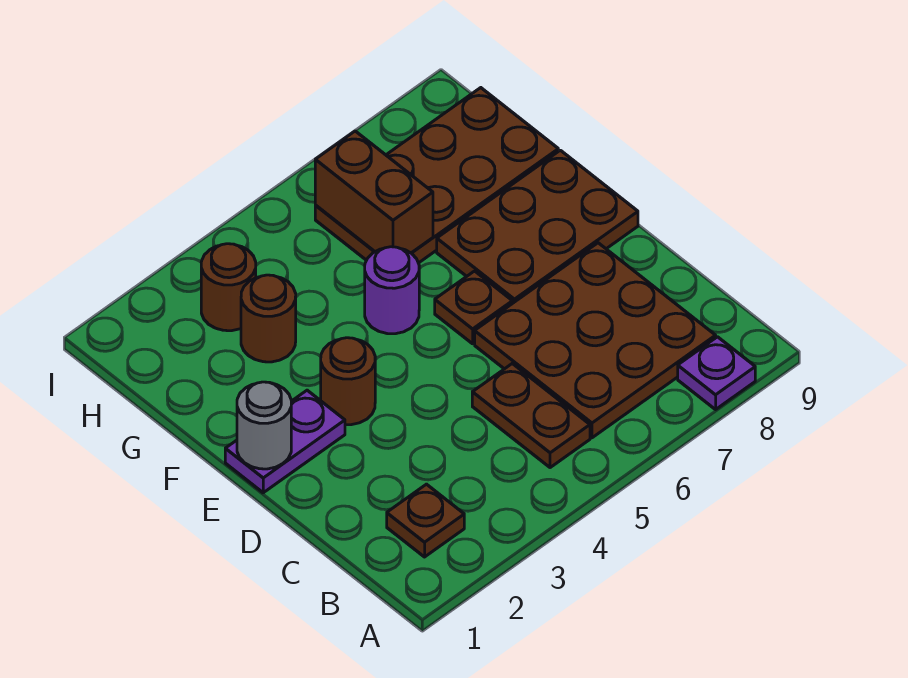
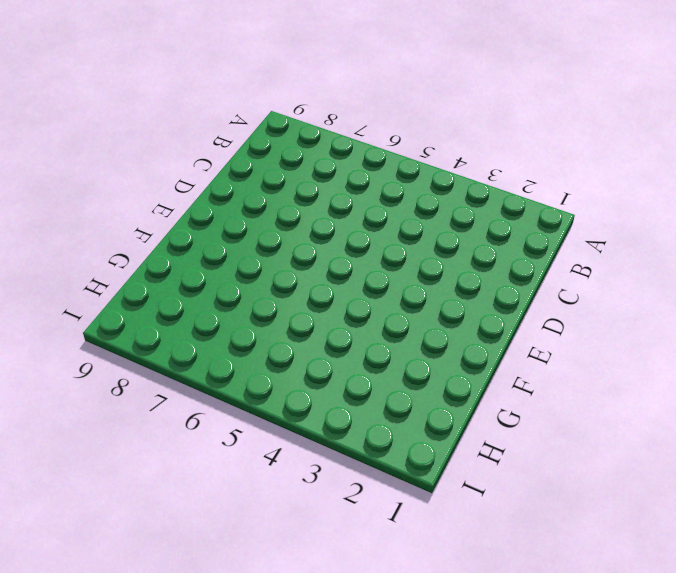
none -> purple 1x1 plate [678,337,755,409]
none -> brown 1x1 plate [387,484,464,557]
none -> brown 1x2 plate [472,364,590,468]

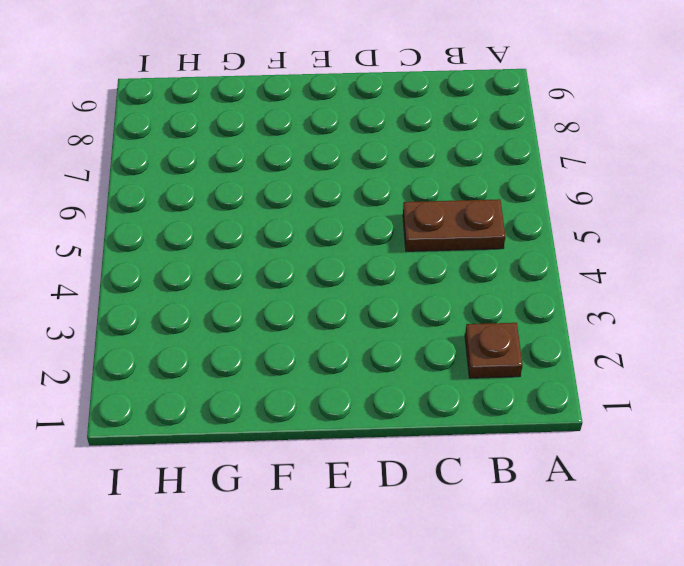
none -> purple 1x1 plate [678,337,755,409]
none -> brown 3x3 plate [475,243,716,438]
none -> purple 1x2 plate [225,390,345,493]

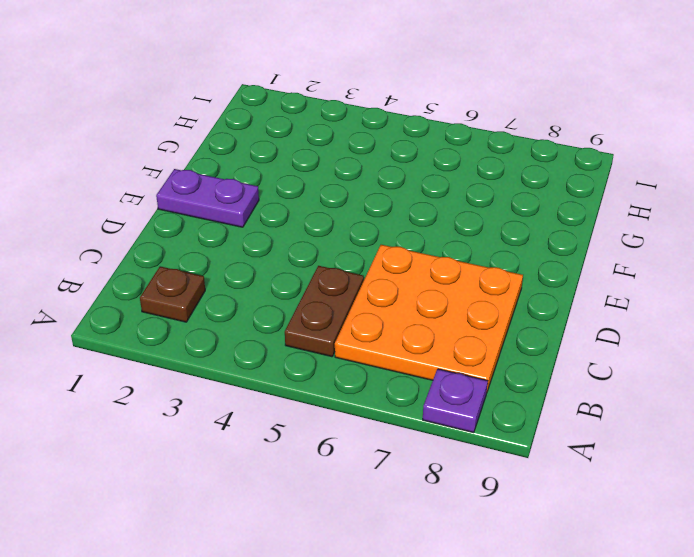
orange 3x3 plate [335,245,523,391] -> brown 3x3 plate [475,243,716,438]
none -> brown 1x1 round brick [321,338,375,425]
none -> brown 1x1 plate [435,271,512,344]
none -> brown 2x3 plate [437,150,638,303]

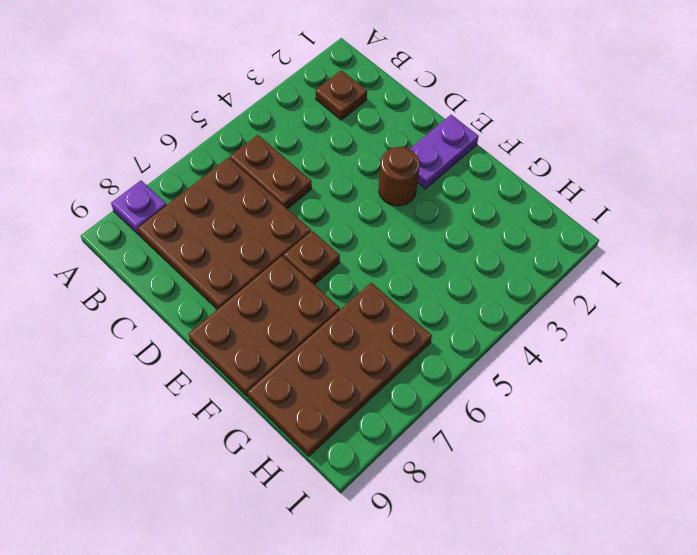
none -> purple 1x1 round brick [365,247,419,334]
none -> brown 1x1 round brick [241,275,296,362]
none -> brown 1x1 round brick [201,244,256,331]

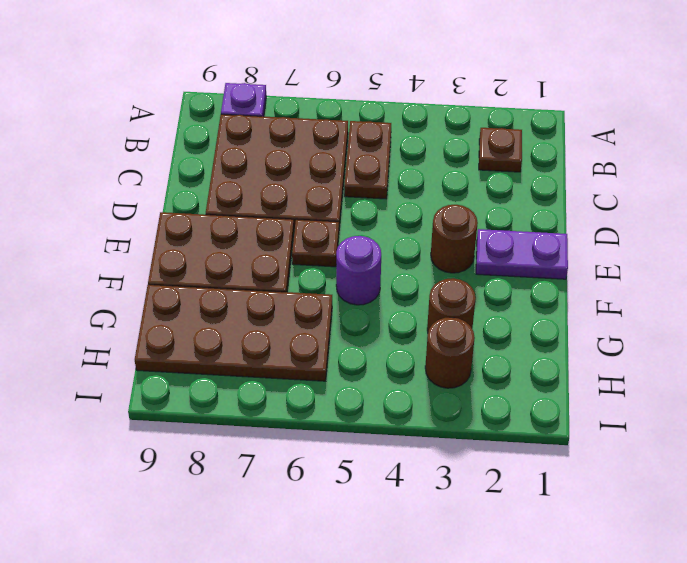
none -> grey 1x1 round brick [237,382,291,469]
none -> brown 1x2 brick [315,131,433,253]

